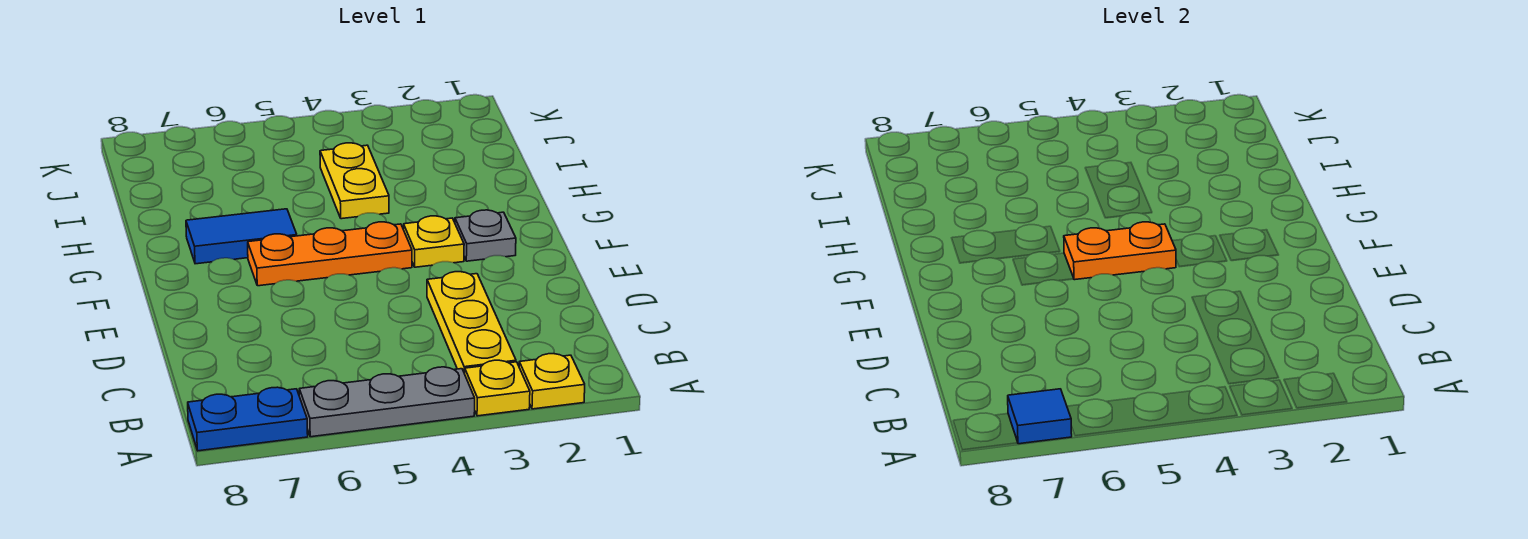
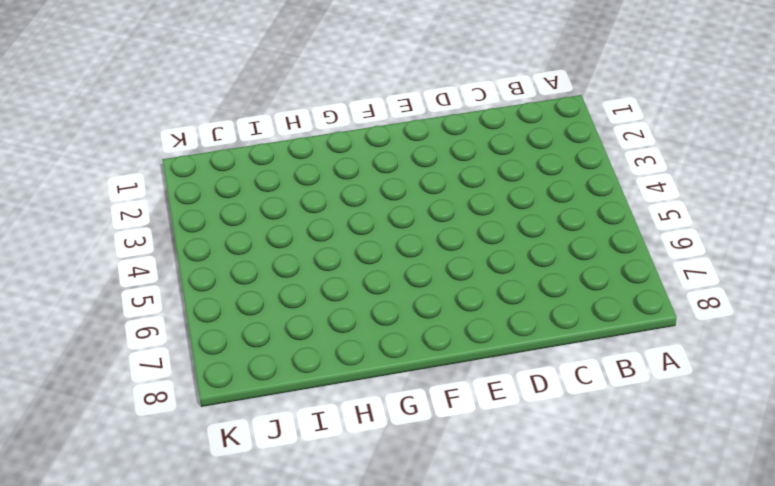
none -> yellow 1x1 plate [519,354,585,409]
none -> yellow 1x1 plate [465,360,530,416]
none -> grey 1x3 plate [299,367,475,437]

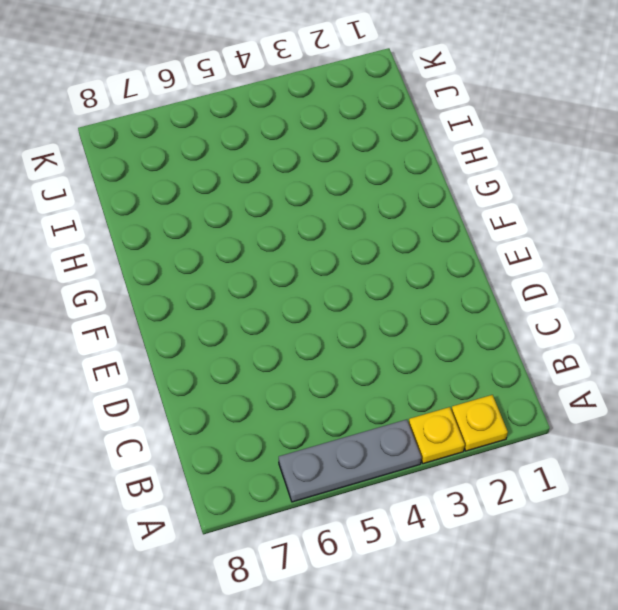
none -> blue 1x2 plate [188,387,308,451]
none -> yellow 1x3 plate [427,272,516,374]
none -> grey 1x1 plate [455,210,516,261]

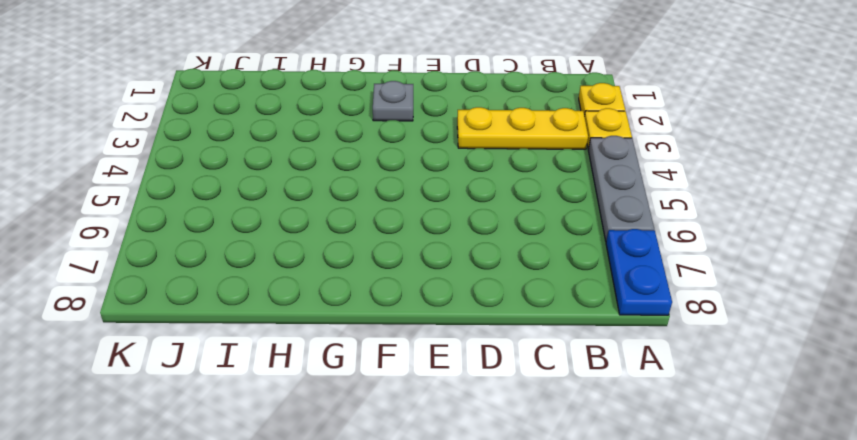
none -> yellow 1x1 plate [404,216,464,267]
none -> orange 1x3 plate [248,222,412,286]
none -> blue 1x2 tile [186,209,297,264]

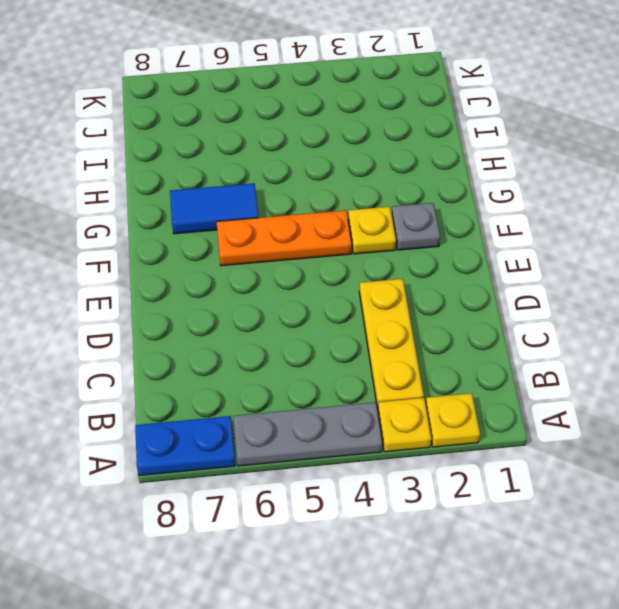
none -> yellow 1x2 plate [320,143,389,219]
none -> blue 1x1 tile [1008,389,1072,444]
none -> orange 1x2 plate [1064,222,1176,280]

